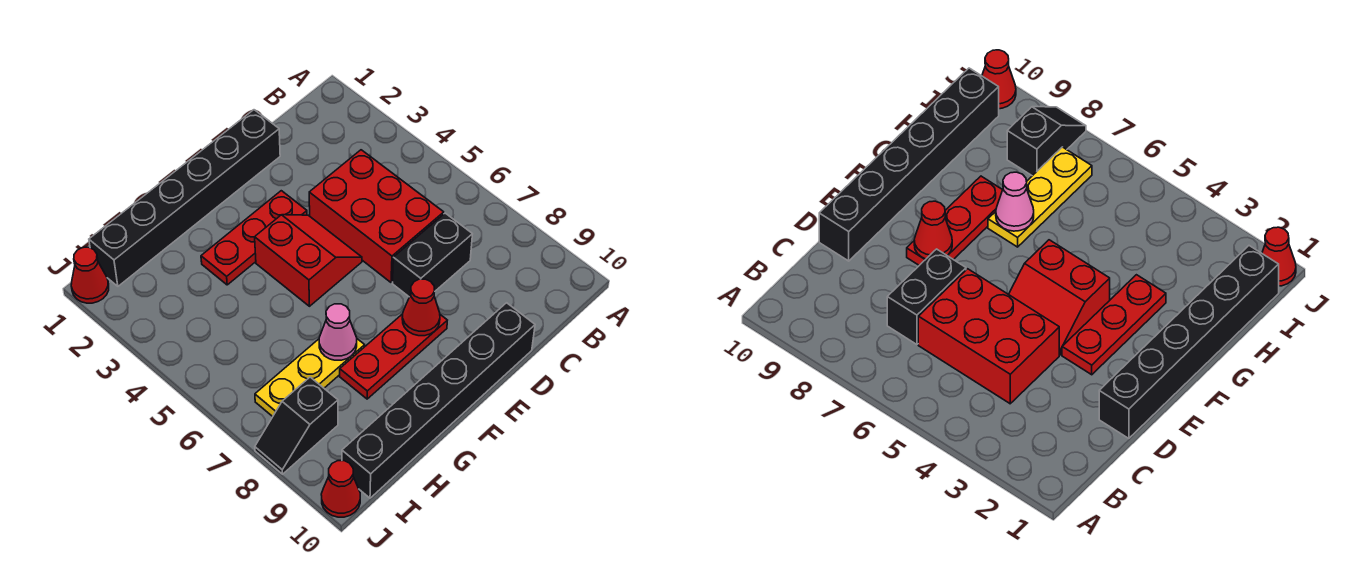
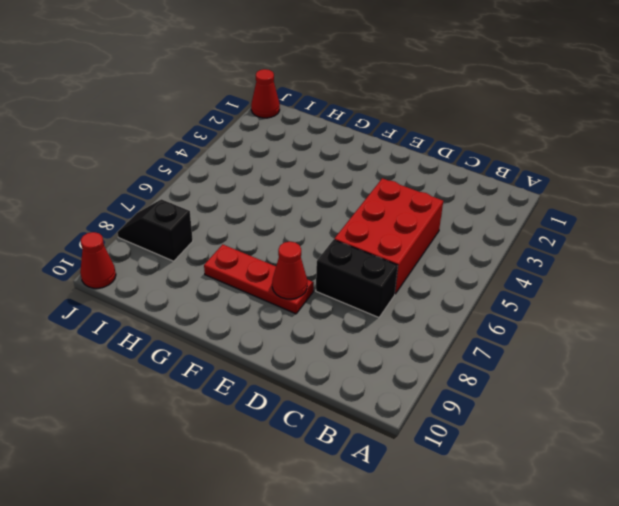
none -> black 1x6 brick [89,110,280,286]
none -> black 1x6 brick [342,303,535,498]
none -> red 1x3 plate [201,191,307,285]

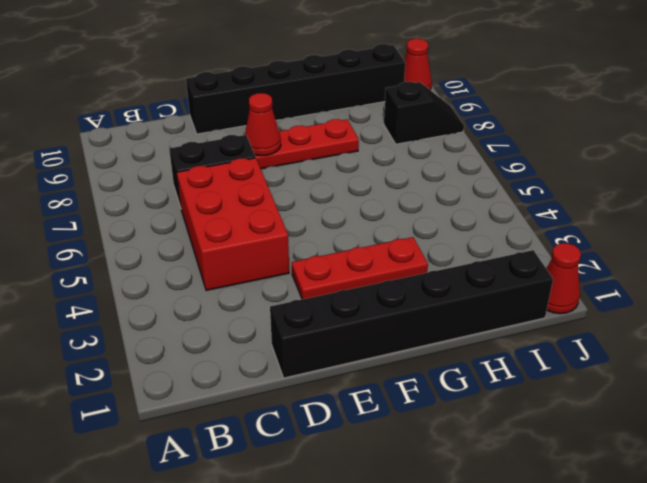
none -> red 2x2 slope [255,215,362,306]
none -> yellow 1x3 plate [255,339,365,417]
none -> pink 1x1 cone [319,304,357,360]

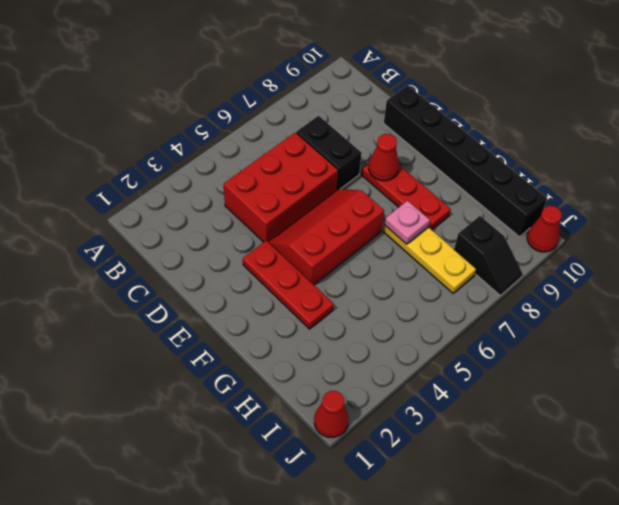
red 2x3 slope [269,189,384,285] -> red 2x2 slope [255,215,362,306]
pink 1x1 plate [385,201,430,244] -> pink 1x1 cone [319,304,357,360]
none -> black 1x6 brick [89,110,280,286]

